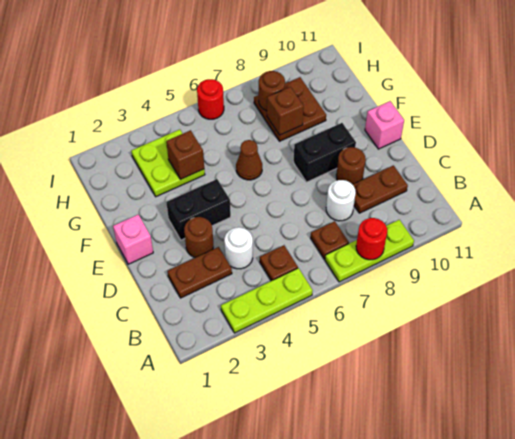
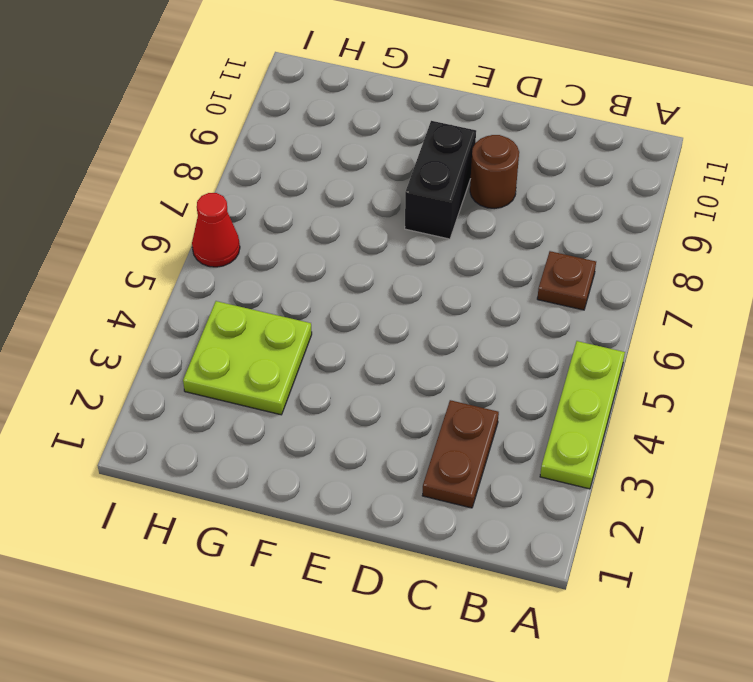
red 1x1 cone [192,193,240,267] -> red 1x1 round brick [197,79,224,119]
none -> lime 1x3 plate [325,220,414,282]
none -> brown 1x1 plate [260,245,298,281]
none -> white 1x1 round brick [224,227,253,269]

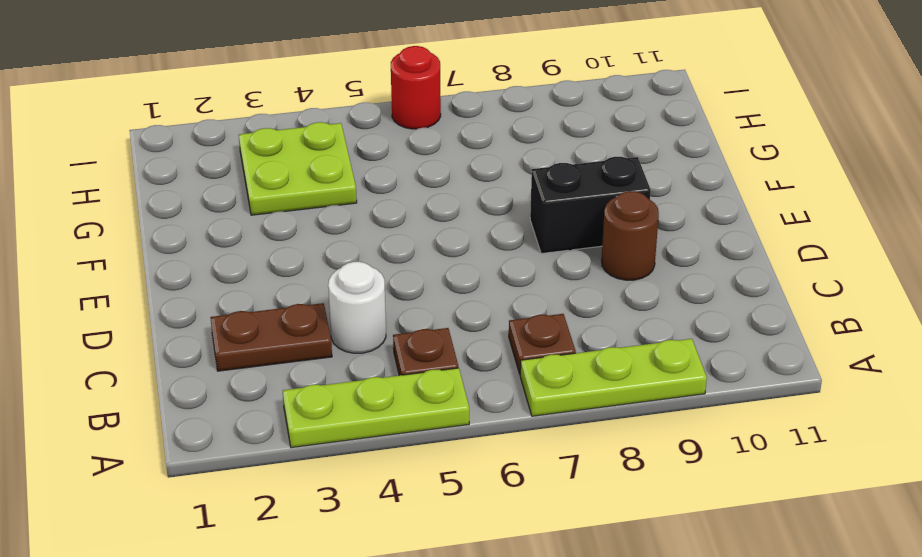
none -> white 1x1 round brick [326,180,356,221]
none -> brown 1x2 plate [352,165,408,213]
none -> brown 1x1 round brick [184,217,213,258]

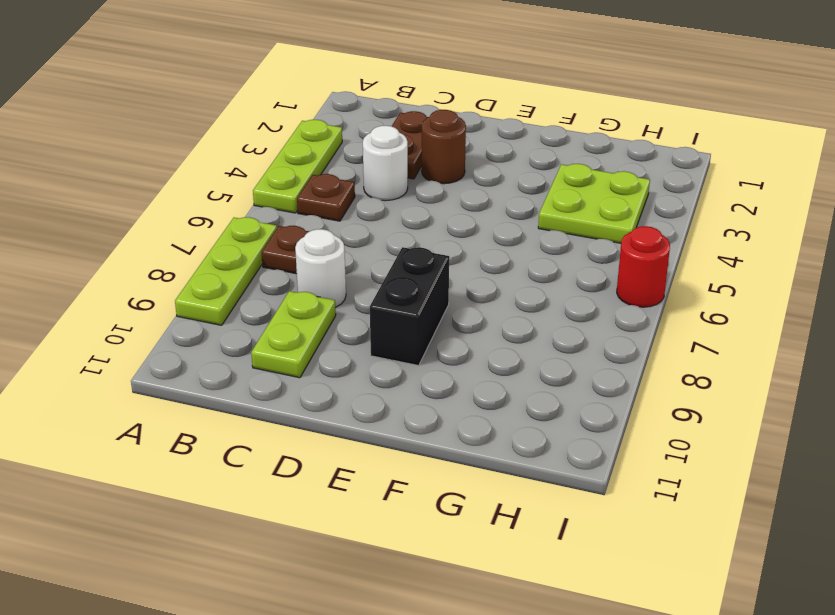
lime 1x2 plate [251,291,336,378] -> brown 1x2 plate [352,165,408,213]
none -> brown 1x1 round brick [336,147,366,184]
none -> pink 1x1 brick [113,215,153,264]
none -> black 1x2 brick [166,179,231,240]

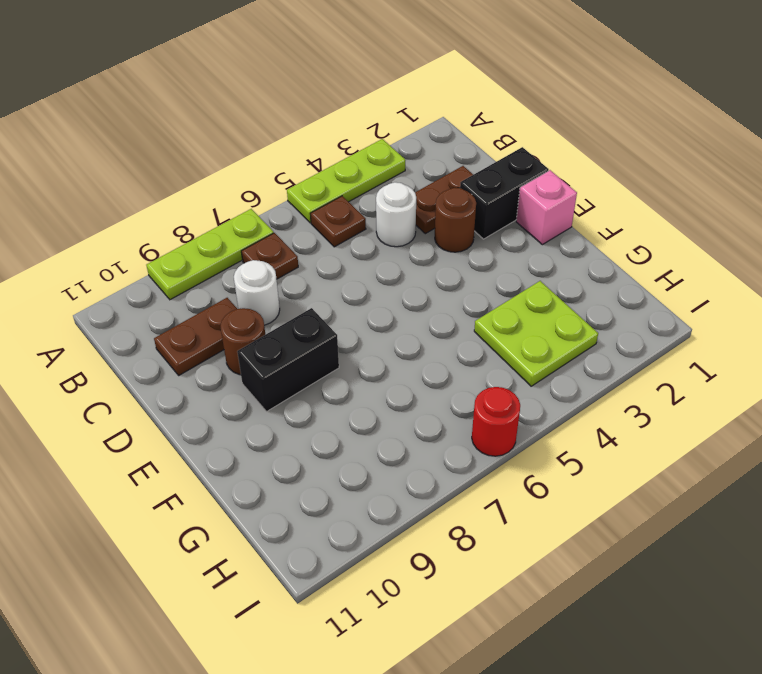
black 1x2 brick [460,147,549,239] -> black 1x2 brick moved to [166,179,231,240]
none -> pink 1x1 brick [365,101,404,149]
none -> brown 1x1 cone [236,140,262,180]
none -> brown 2x2 plate [254,77,326,141]

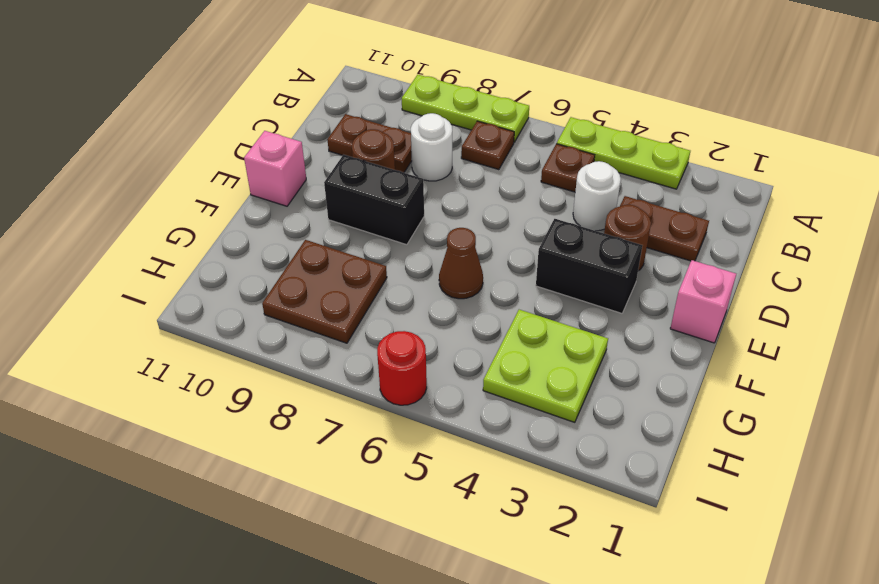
none -> red 1x1 round brick [356,218,387,260]
none -> brown 1x1 brick [166,130,204,180]
none -> brown 1x1 brick [267,87,304,135]

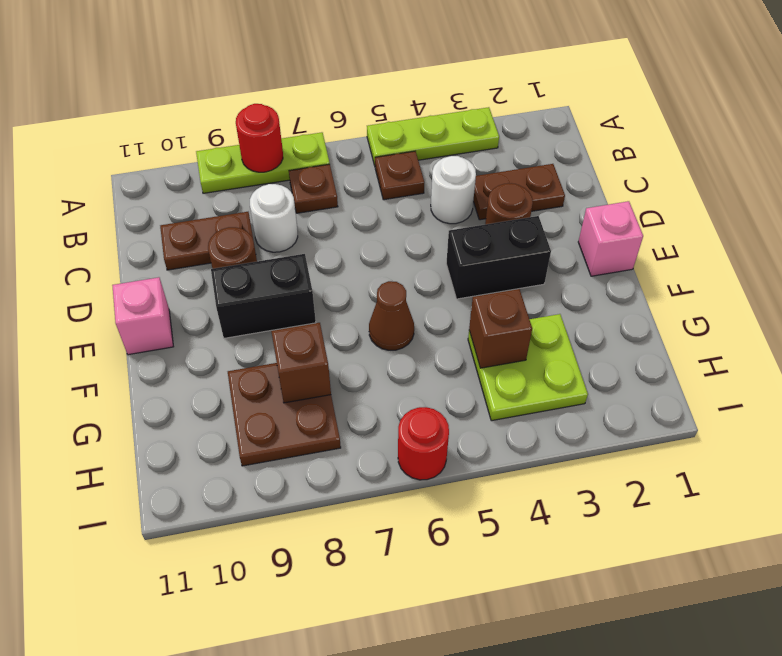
none -> brown 1x1 round brick [259,71,285,111]

